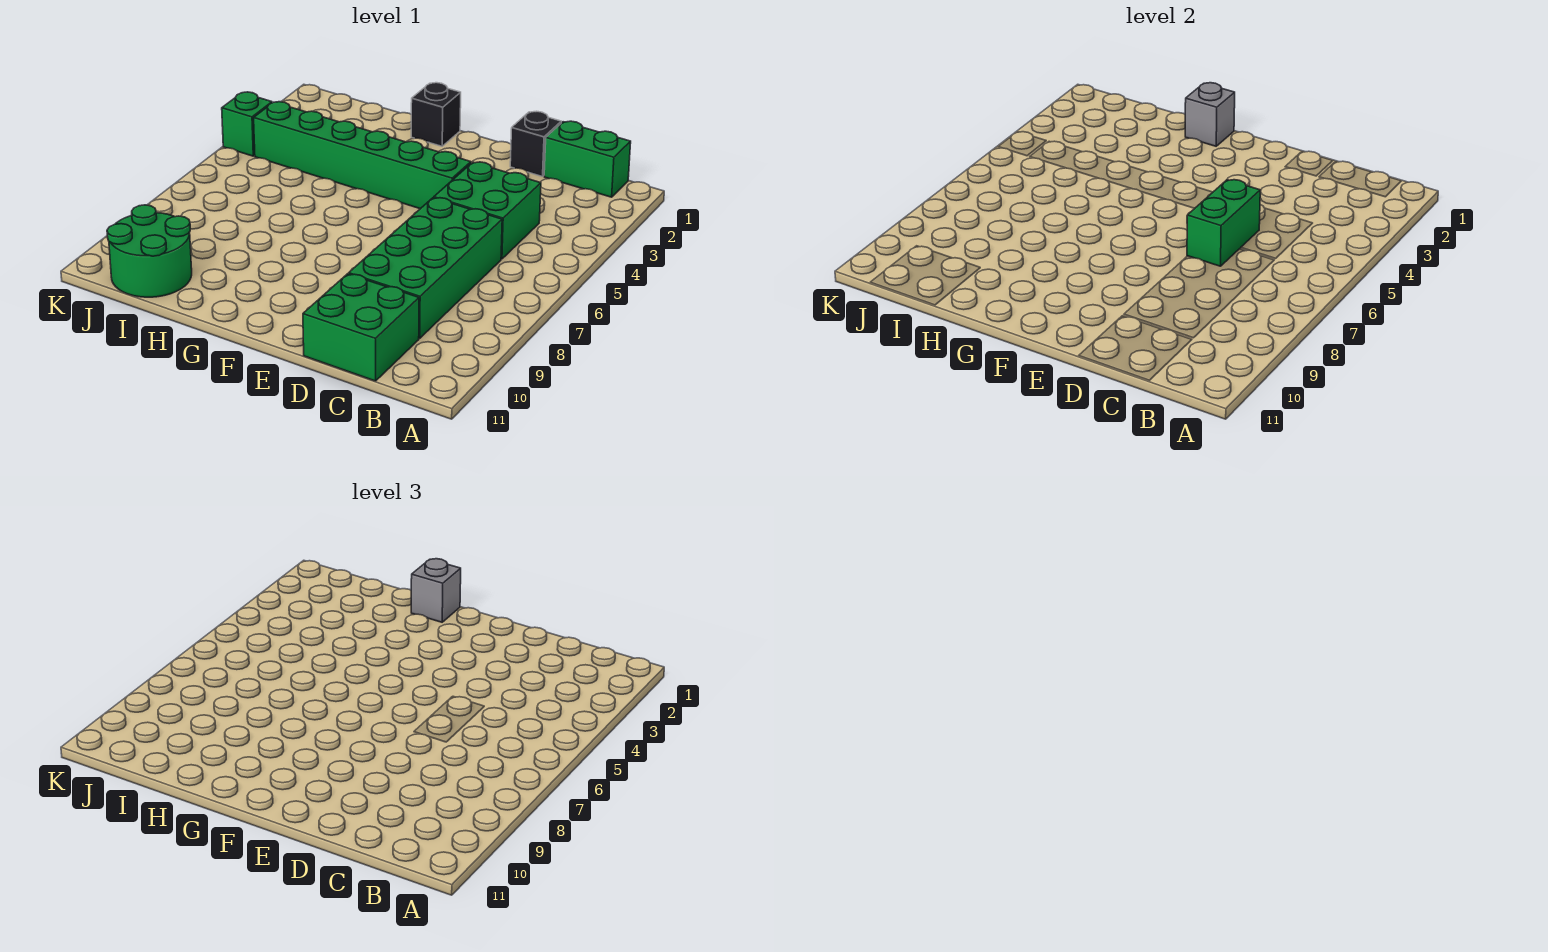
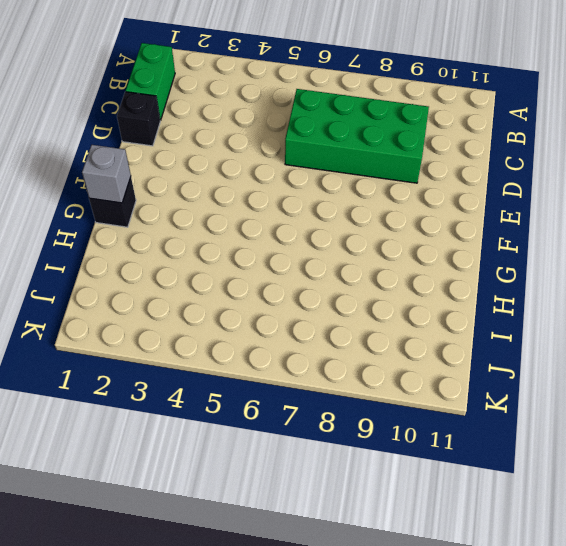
none -> green 2x2 brick [434,162,541,259]
none -> green 2x2 brick [303,274,419,381]
none -> green 1x6 brick [254,102,471,209]

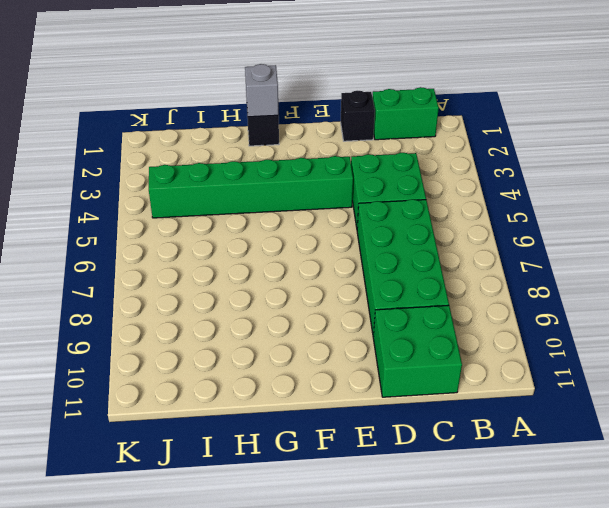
none -> green 2x2 round brick [107,205,192,297]
none -> green 1x1 brick [222,92,272,156]
none -> green 1x2 brick [1187,180,1260,266]

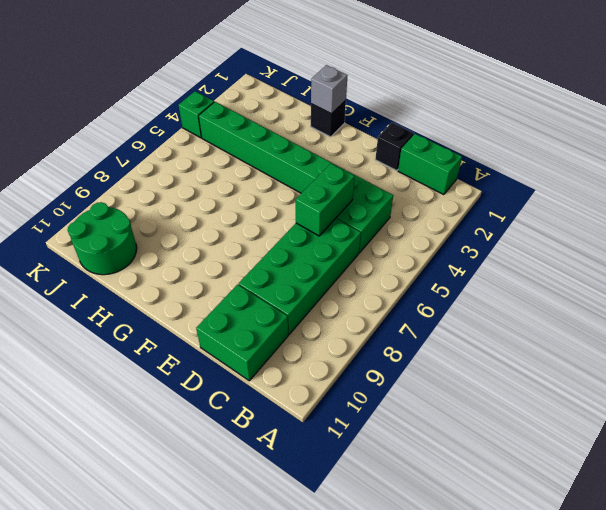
none -> grey 1x1 brick [411,559,461,622]

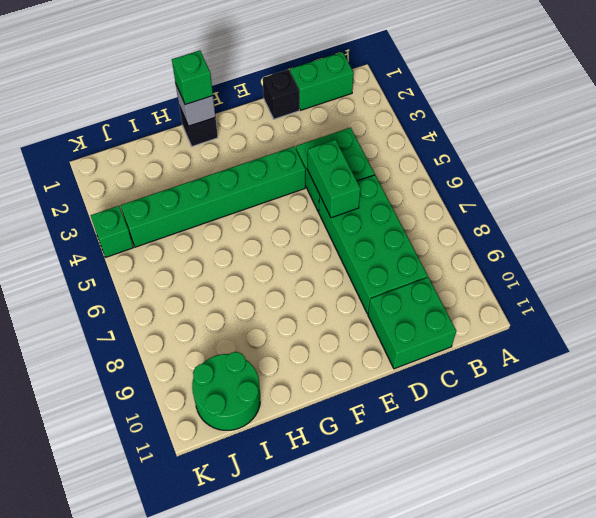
green 1x1 brick [172,50,213,105] -> grey 1x1 brick [411,559,461,622]

